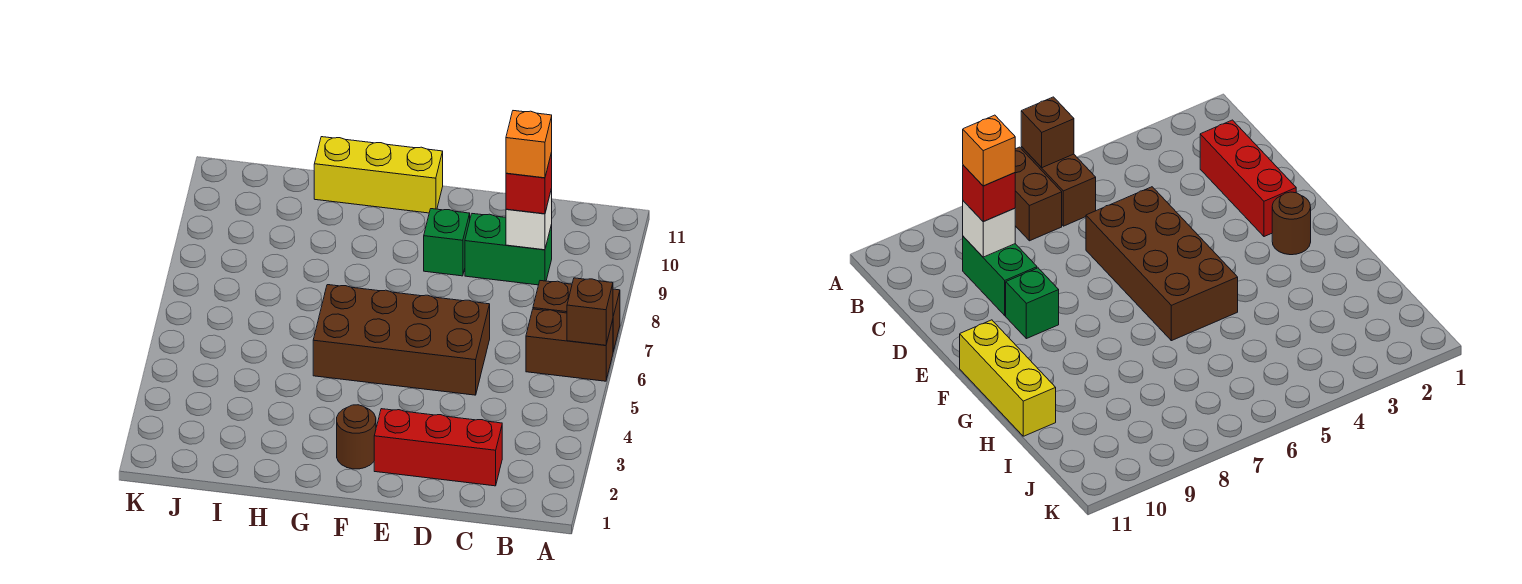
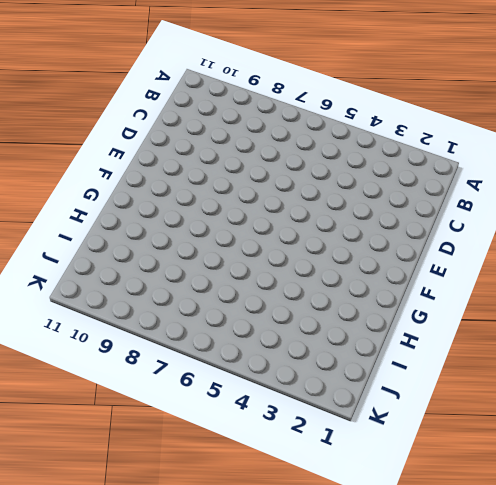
none -> brown 1x2 brick [526,309,613,381]
none -> brown 1x2 brick [533,281,620,351]
none -> red 1x3 brick [374,409,502,486]

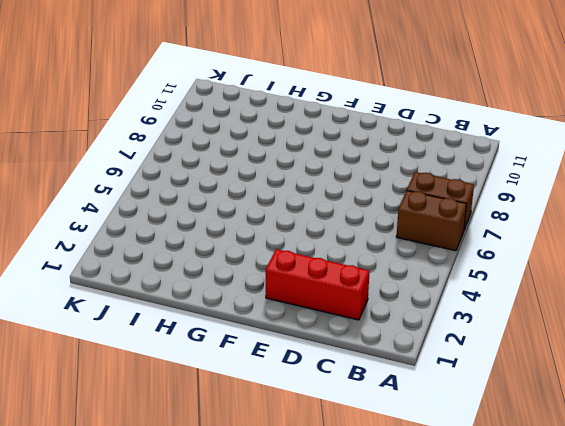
none -> green 1x2 brick [465,214,552,285]
none -> brown 2x4 brick [313,285,490,395]
none -> green 1x1 brick [424,209,470,276]

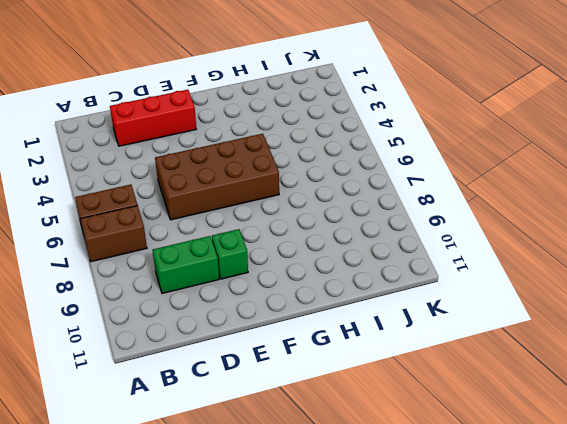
none -> brown 1x1 round brick [337,405,376,469]
none -> yellow 1x3 brick [314,137,443,213]
none -> brown 1x1 brick [567,278,613,345]

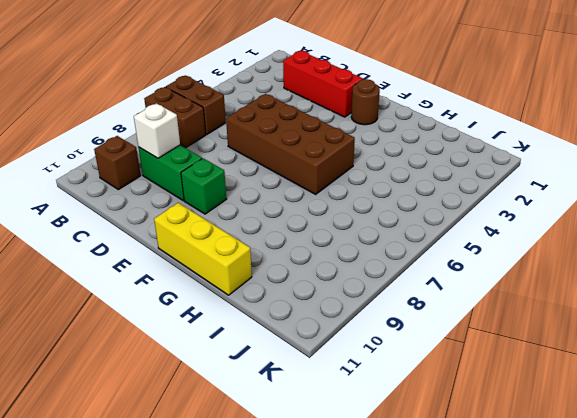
brown 1x1 brick [94,136,141,190] -> brown 1x1 brick moved to [567,278,613,345]
none -> red 1x1 brick [506,153,552,214]
none -> orange 1x1 brick [506,111,552,178]

